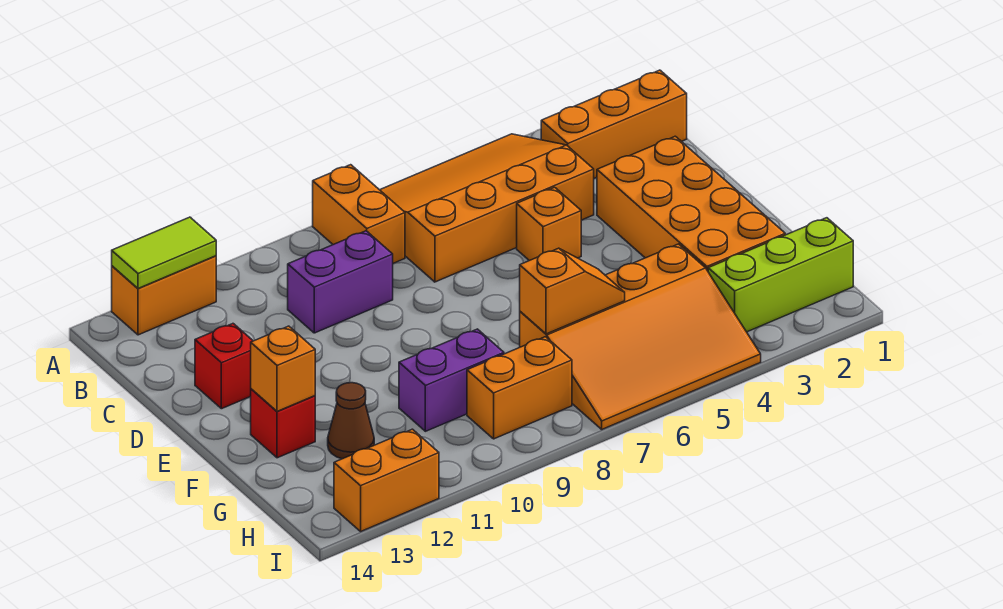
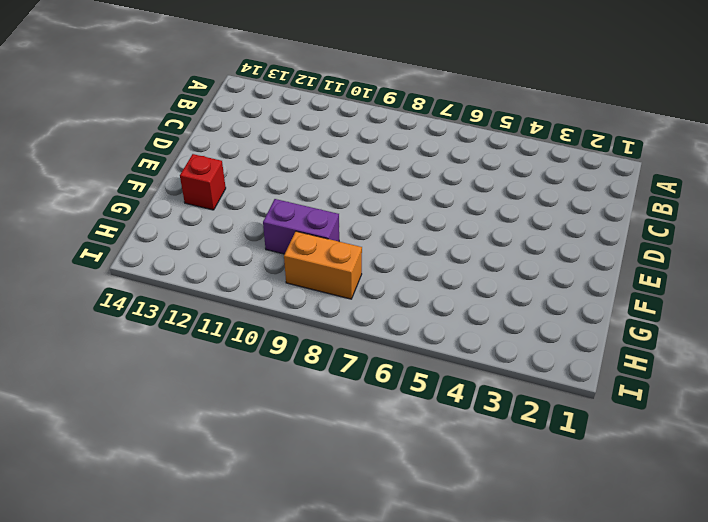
none -> orange 3x4 slope [380,134,594,282]
none -> orange 1x2 brick [313,165,405,263]
none -> orange 1x2 brick [112,256,216,335]

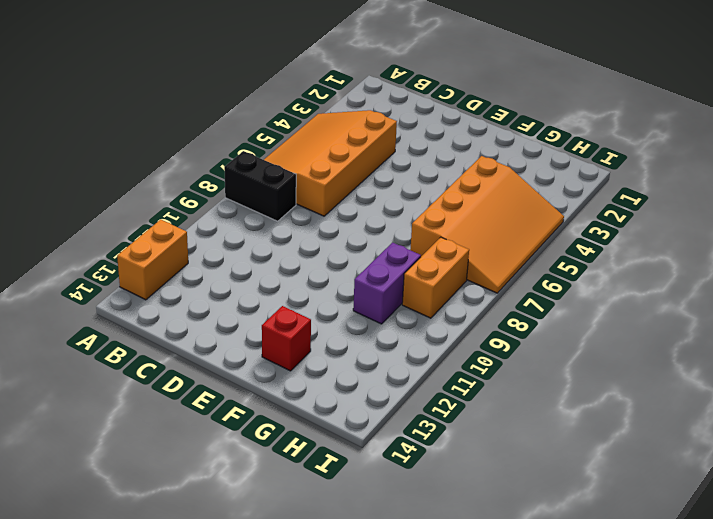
black 1x2 brick [224,151,296,221] -> orange 1x2 brick [313,165,405,263]
none -> orange 1x3 brick [541,70,687,178]
none -> purple 1x2 brick [288,231,393,333]
none -> orange 2x4 brick [597,136,785,271]

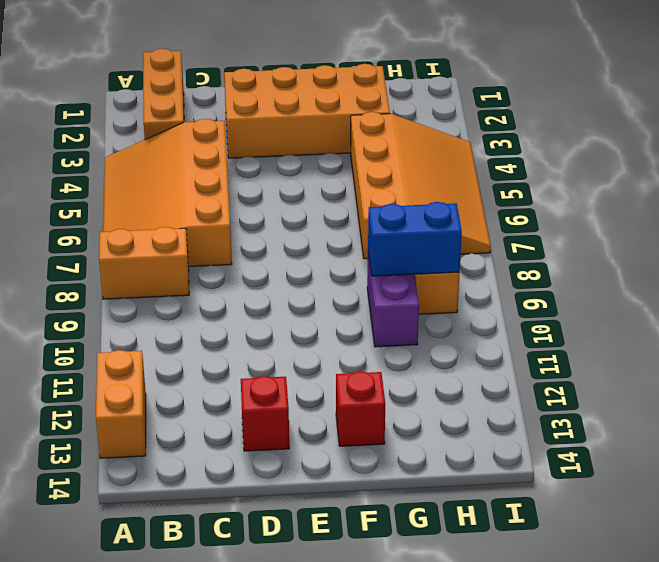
blue 1x2 brick [368,202,462,276] -> none
none -> purple 1x2 brick [288,231,393,333]
none -> orange 1x1 brick [517,187,581,261]
none -> brown 1x1 cone [328,383,374,459]

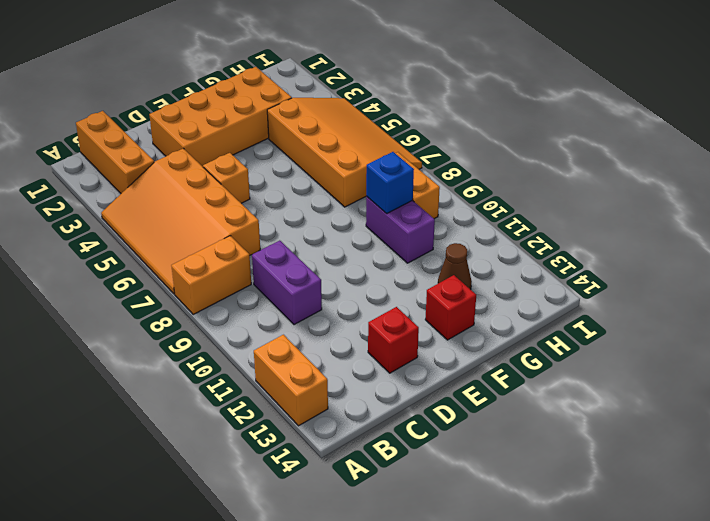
blue 1x1 brick [366,152,414,214] -> none
none -> lime 1x3 brick [708,218,853,332]
none -> orange 1x2 brick [334,429,439,531]
none -> lime 1x2 tile [112,217,216,288]

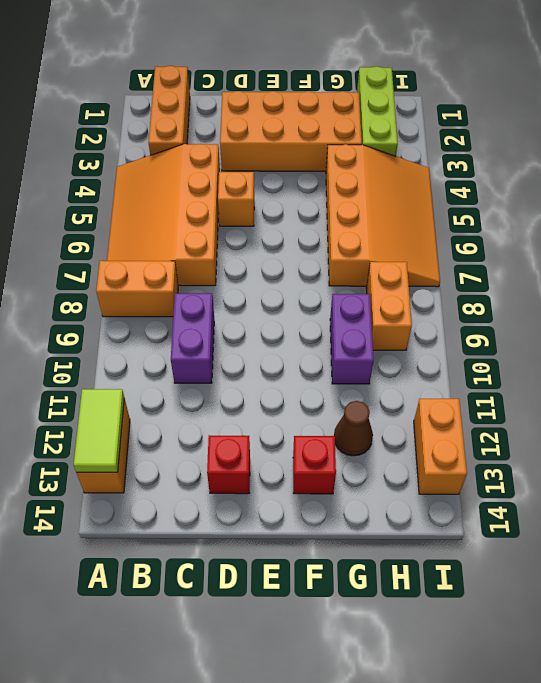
none -> orange 1x1 brick [251,326,315,411]
none -> orange 1x2 slope [520,248,625,334]

